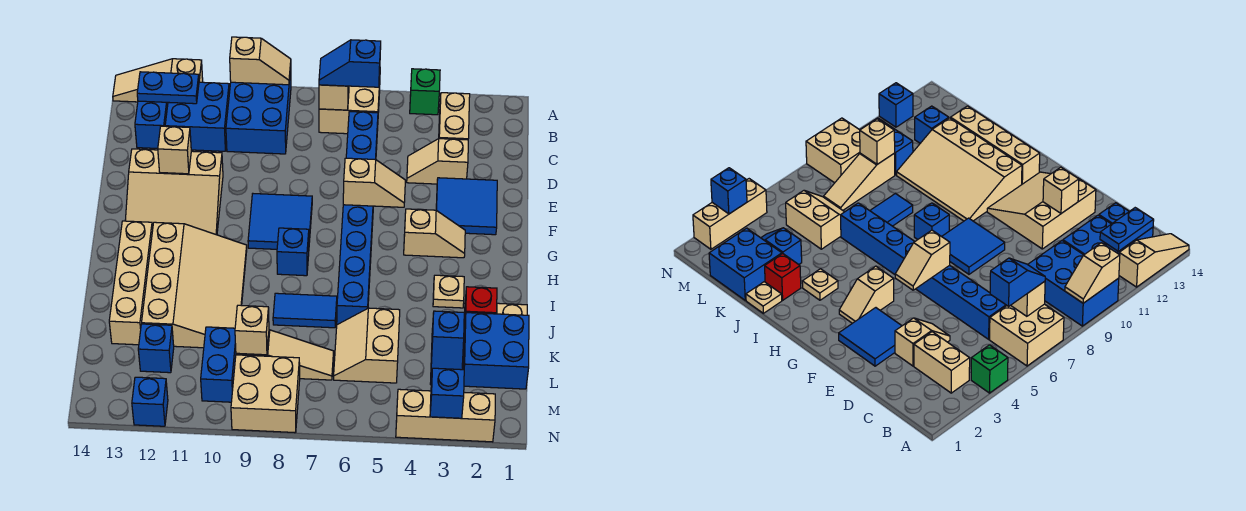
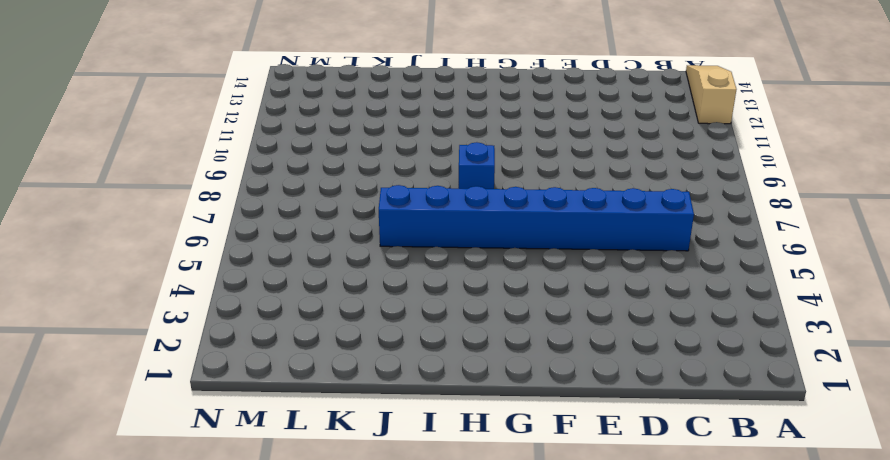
none -> green 1x1 brick [410,69,440,115]
none -> tan 2x2 brick [319,74,380,134]
none -> blue 2x3 brick [226,68,291,154]
none -> tan 1x2 brick [439,93,470,140]

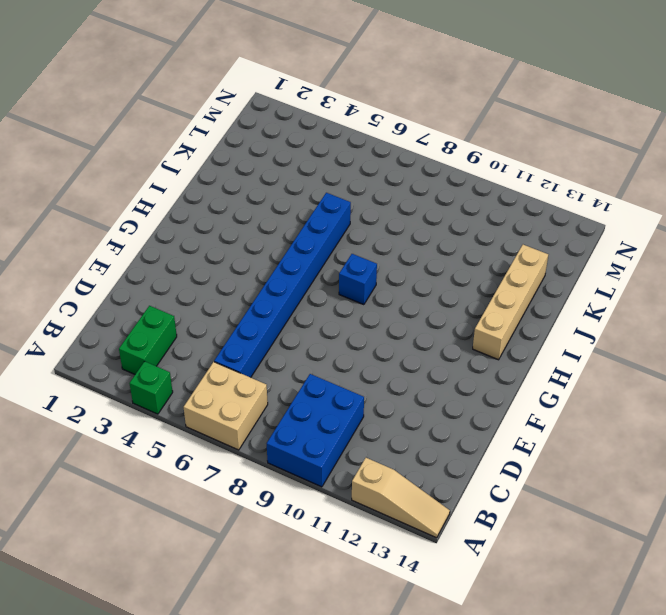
green 1x2 brick [119,306,177,374] -> tan 1x2 brick [439,93,470,140]
none -> blue 2x2 brick [165,82,229,151]
none -> blue 1x2 brick [135,101,168,149]
none -> tan 1x2 slope [407,139,468,184]
none -> blue 2x2 tile [436,178,497,235]

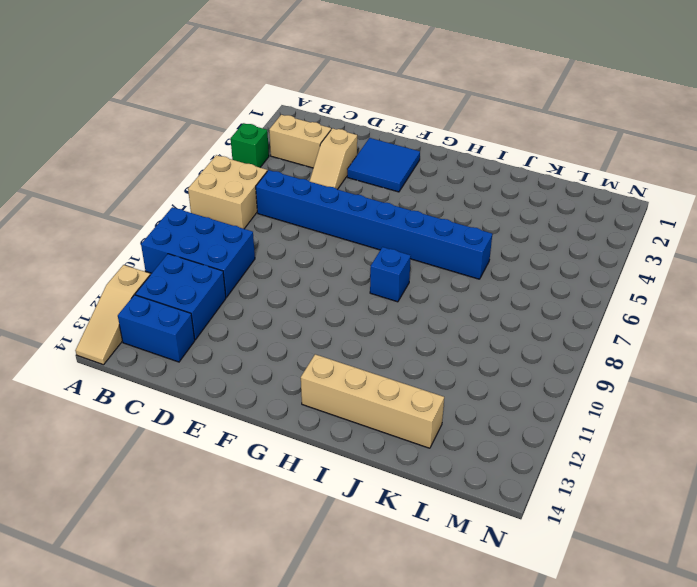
none -> tan 3x3 slope [125,149,223,235]
none -> blue 2x2 tile [248,194,312,249]
none -> tan 1x2 slope [404,209,465,258]
none -> tan 3x4 slope [142,222,247,348]

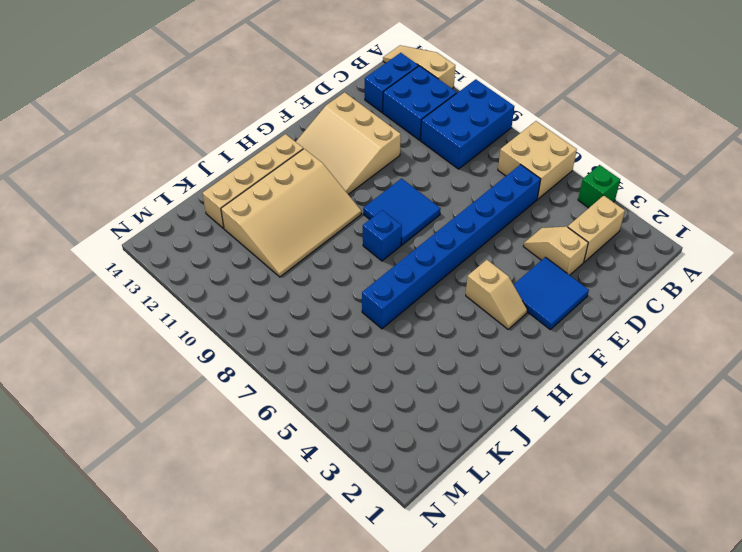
none -> tan 1x1 plate [433,275,464,308]
none -> tan 1x1 plate [497,303,527,315]
none -> red 1x1 brick [464,287,497,328]
none -> blue 1x2 tile [273,293,337,328]

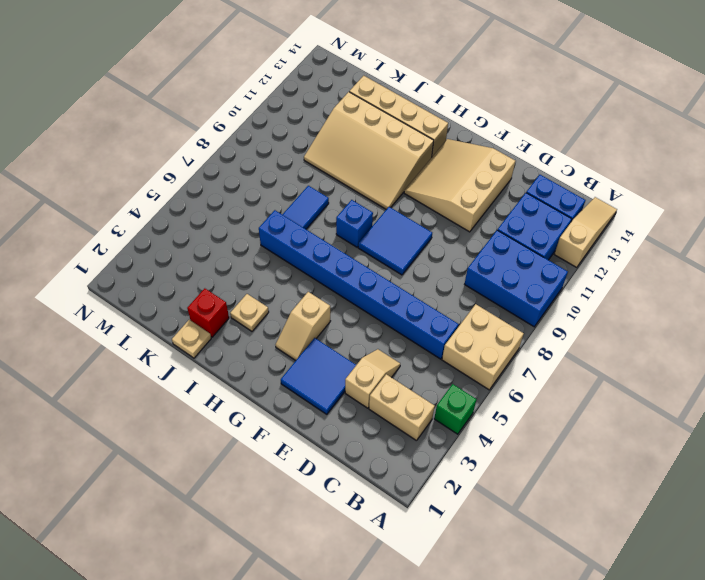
none -> blue 2x2 brick [463,313,529,389]
none -> blue 1x2 slope [430,311,464,384]
none -> tan 2x2 slope [334,308,400,383]
none -> tan 1x3 slope [236,330,334,380]

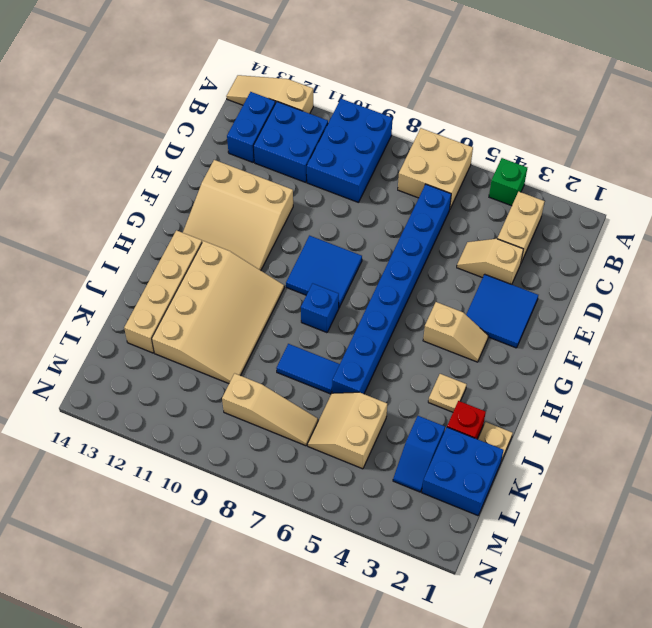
none -> blue 1x2 brick [201,327,236,402]
none -> blue 1x1 brick [138,324,174,373]
none -> tan 2x2 brick [231,355,300,433]
none -> tan 1x3 brick [396,389,495,442]

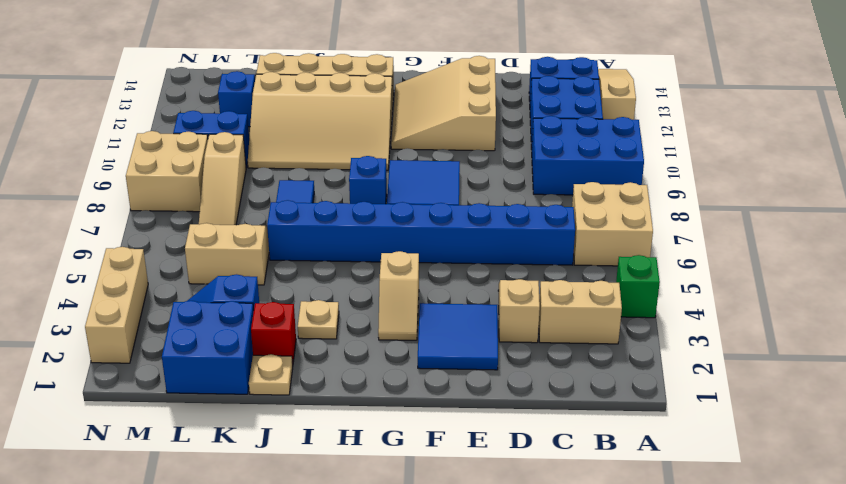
none -> blue 1x1 brick [132,377,168,426]
none -> tan 1x2 slope [230,37,291,85]
none -> tan 1x1 brick [319,85,349,110]
none -> blue 1x2 plate [137,72,199,104]

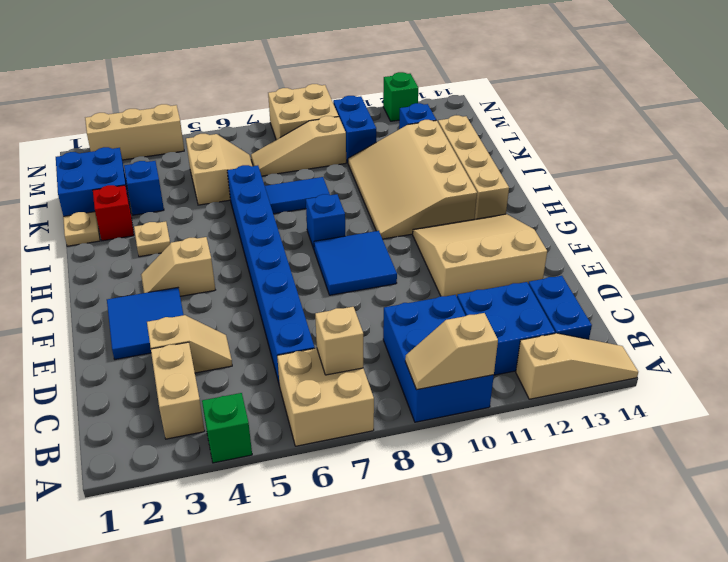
green 1x1 brick [383,72,418,121] -> blue 1x1 brick [132,377,168,426]
none -> blue 1x2 plate [137,72,199,104]
none -> tan 1x1 brick [158,126,191,174]
none -> tan 1x2 slope [343,158,405,207]
none -> tan 1x1 brick [235,305,269,355]

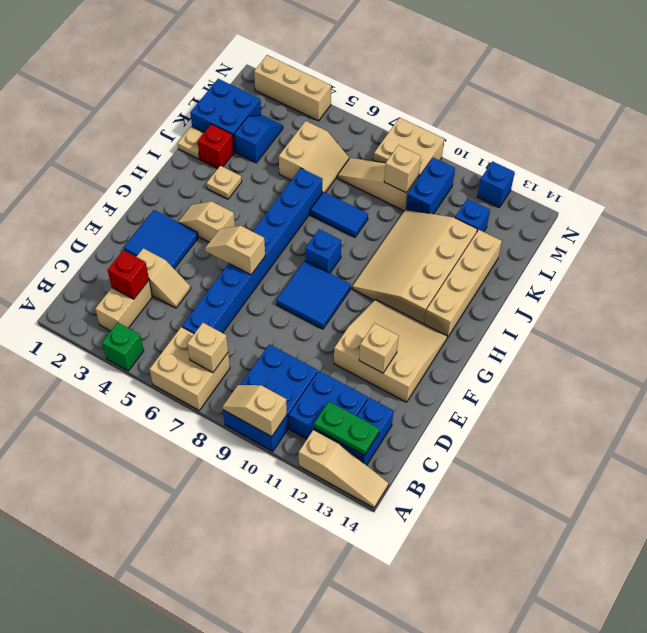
green 1x2 plate [314,401,379,456] -> blue 1x2 plate [137,72,199,104]
red 1x1 brick [108,250,149,299] -> none
none -> blue 1x1 brick [430,368,464,418]
none -> blue 1x2 slope [319,40,381,87]

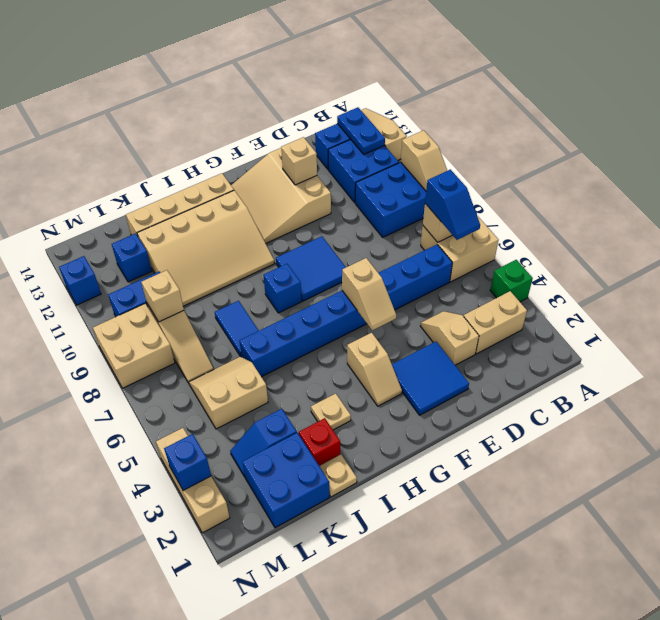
blue 1x2 slope [425,170,480,240] -> blue 1x2 slope turned to [319,40,381,87]

